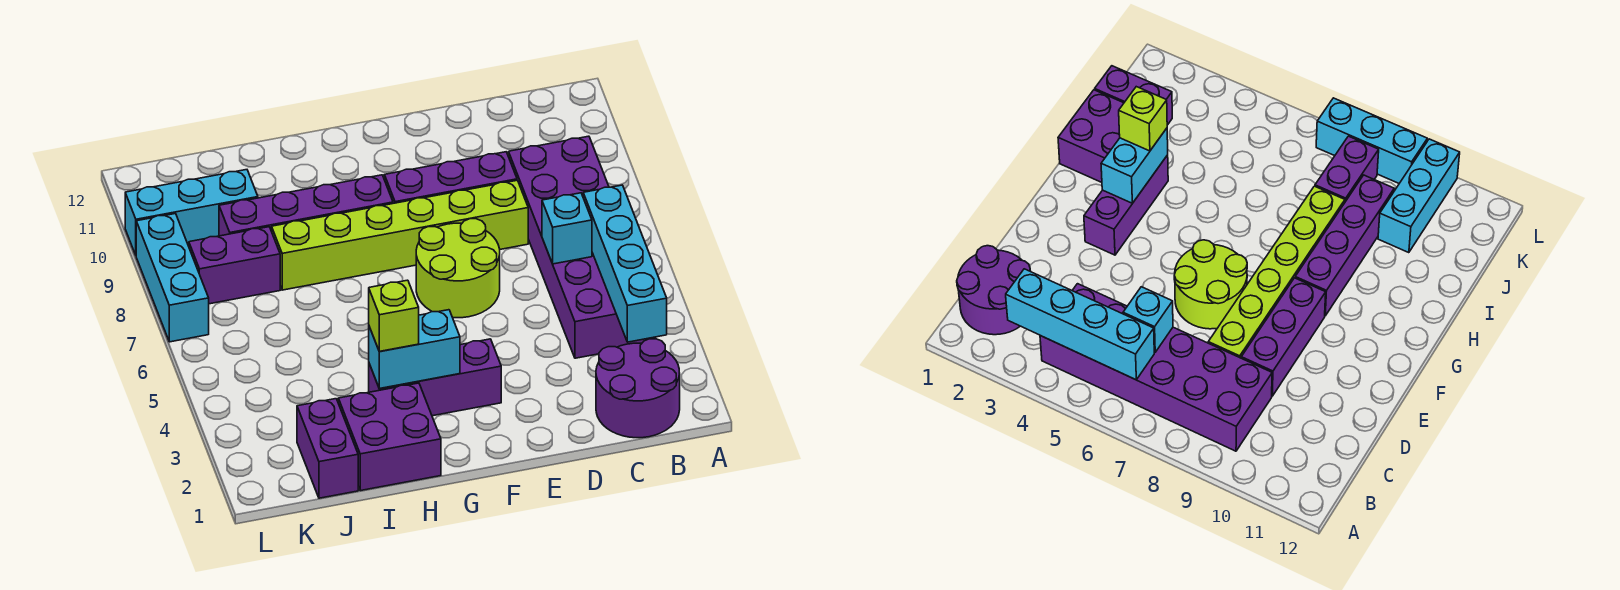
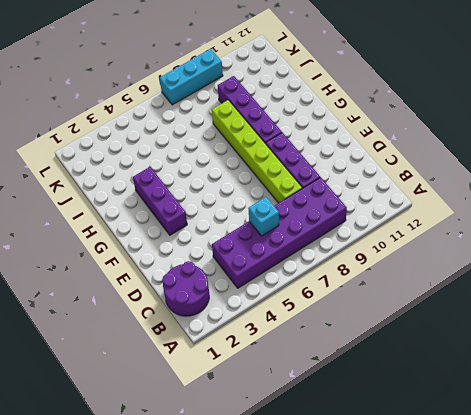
none -> lime 2x2 round brick [416,219,500,318]
none -> purple 2x2 brick [338,383,441,491]
none -> purple 1x2 brick [297,399,358,498]

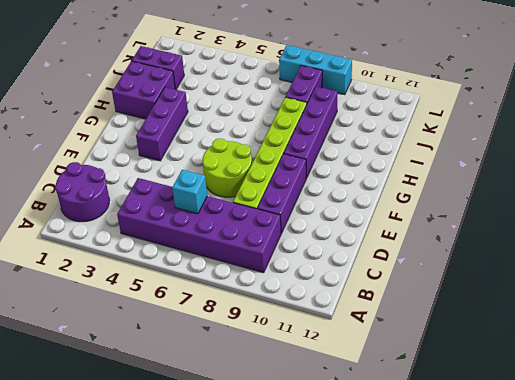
none -> cyan 1x3 brick [125,170,258,255]
none -> cyan 1x4 brick [583,185,667,342]
none -> cyan 1x2 brick [369,310,460,389]

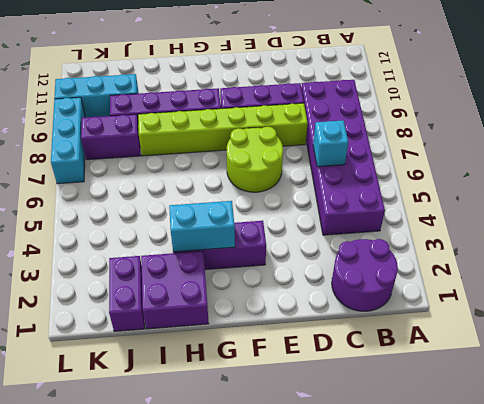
none -> cyan 1x4 brick [583,185,667,342]
none -> lime 1x1 brick [369,280,419,352]

